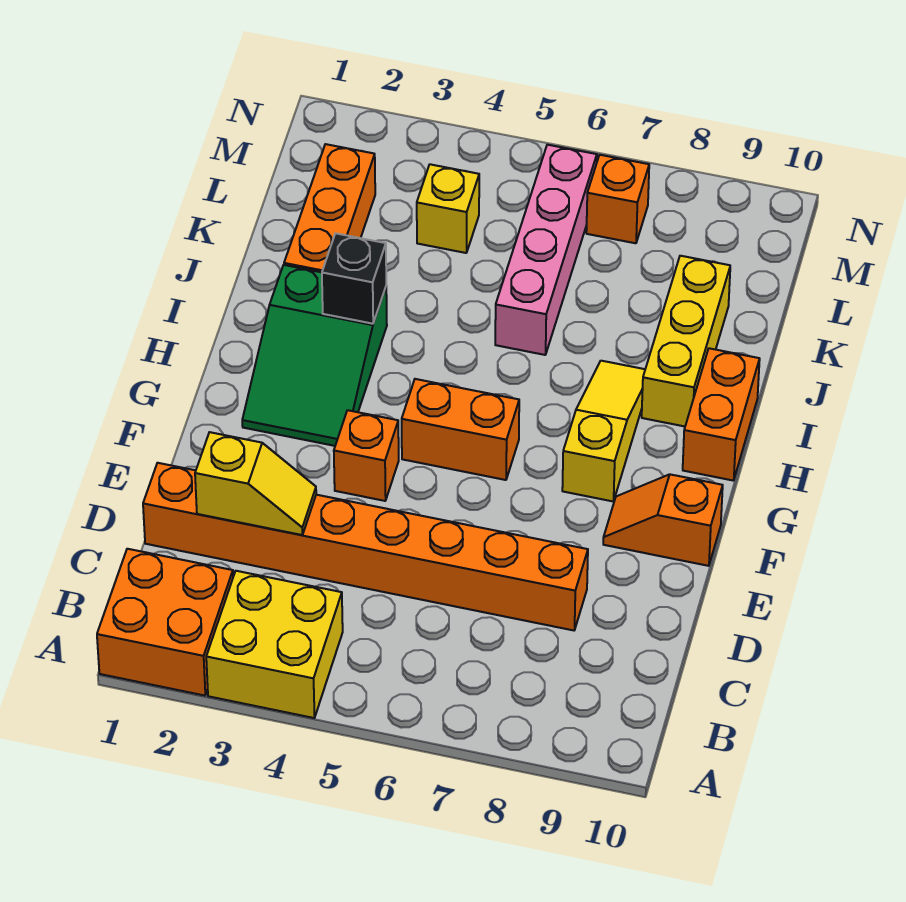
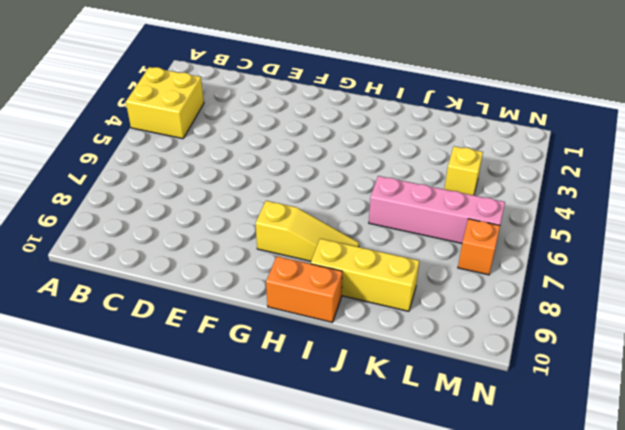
none -> orange 2x2 brick [97,549,233,696]
none -> orange 1x8 brick [143,463,588,630]
none -> orange 1x1 brick [334,410,399,501]

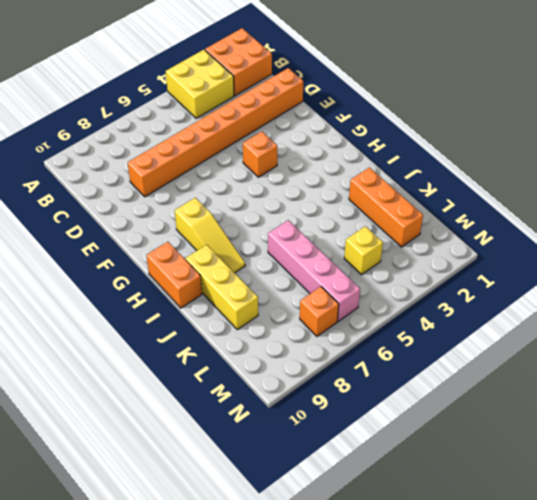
none -> orange 1x2 slope [603,474,723,566]
none -> green 2x3 slope [242,265,387,446]
none -> orange 1x2 brick [402,379,519,480]

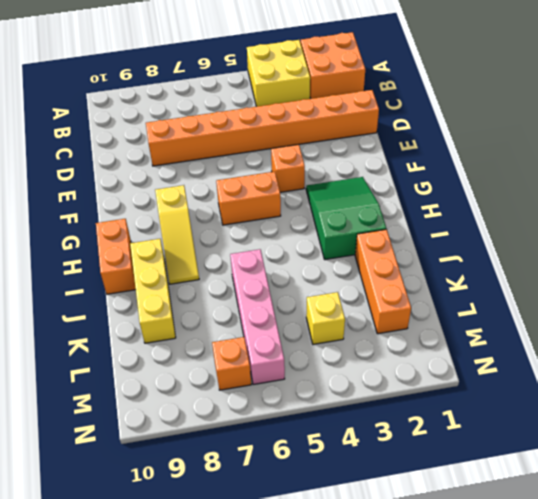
none -> orange 1x2 slope [603,474,723,566]
none -> yellow 1x2 slope [195,432,316,535]
none -> black 1x1 brick [322,233,386,324]

